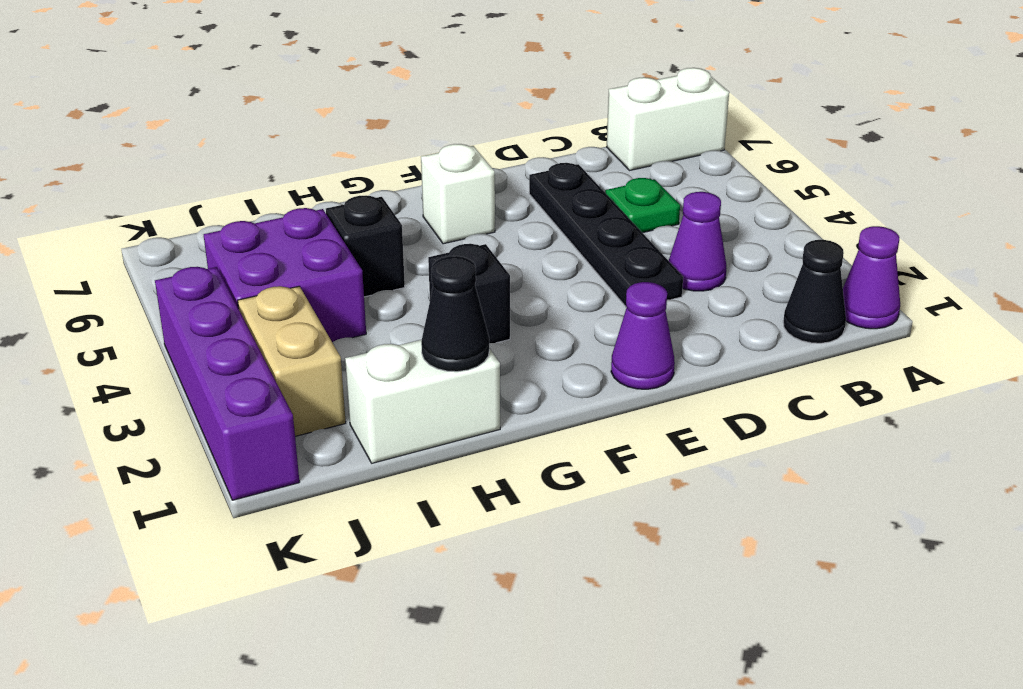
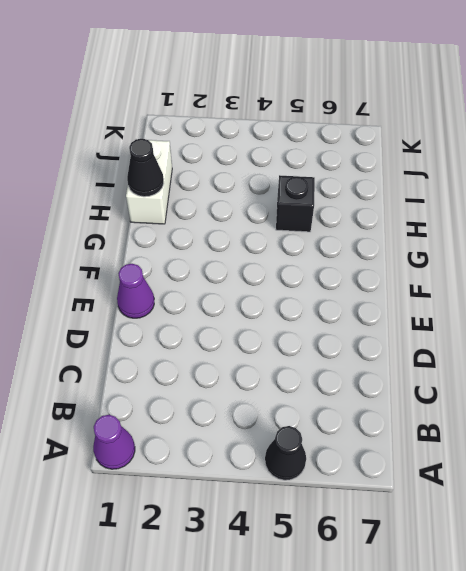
black 1x1 cone [265,426,306,480] -> black 1x1 cone moved to [783,240,846,343]
none -> white 1x2 brick [607,68,729,171]
none -> purple 1x1 cone [669,192,726,291]
none -> green 1x1 plate [605,178,680,233]

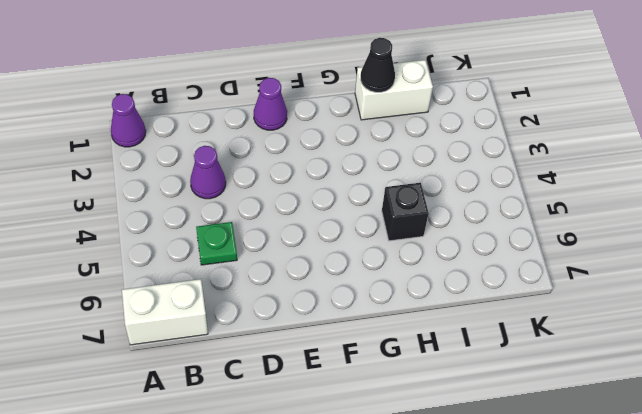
none -> black 1x1 cone [783,240,846,343]
none -> black 1x4 plate [529,163,683,306]
none -> white 1x1 brick [421,144,495,244]

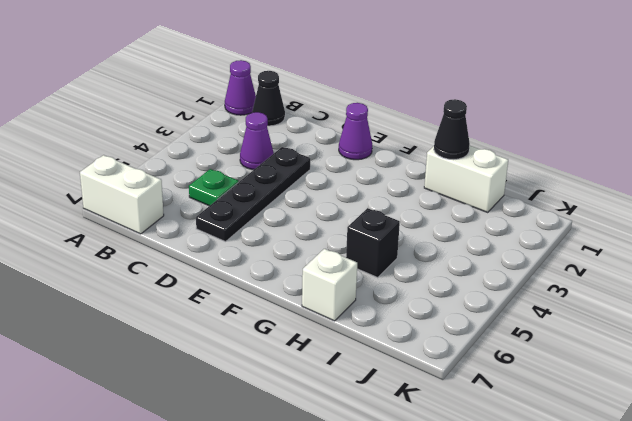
white 1x1 brick [302,249,357,321] -> white 1x1 brick moved to [421,144,495,244]
none -> black 1x1 brick [428,244,510,343]
none -> purple 2x2 brick [204,208,366,342]
none -> tan 1x2 brick [238,286,346,436]

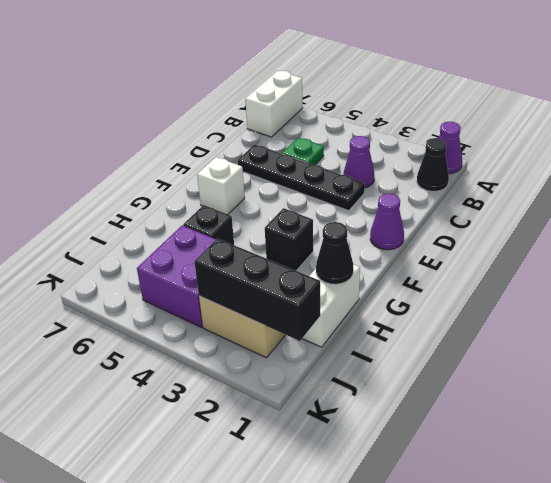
black 1x3 brick [194,238,320,341] -> none
none -> purple 1x4 brick [155,267,299,500]

